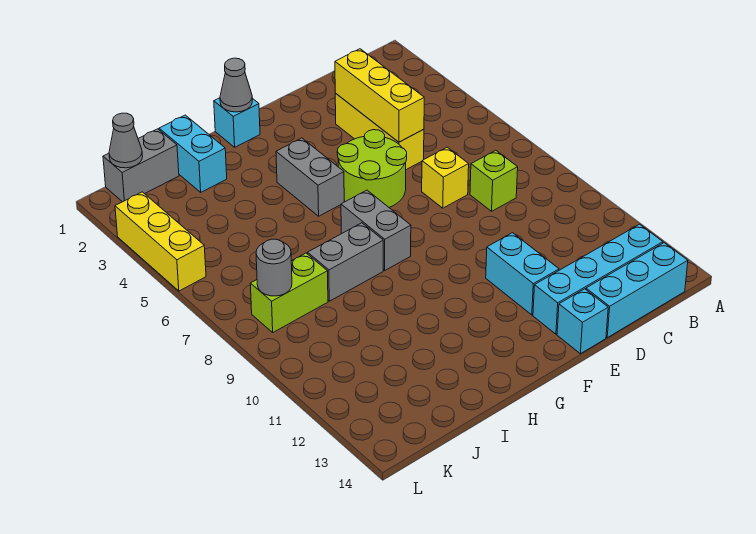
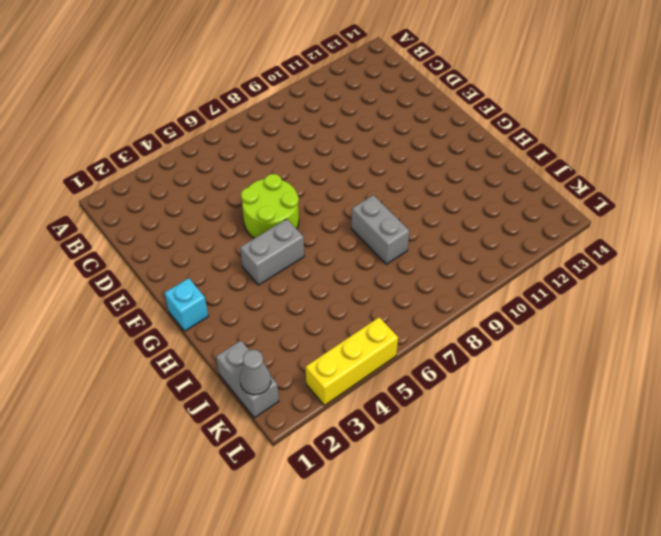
none -> cyan 1x4 brick [533,224,663,334]
none -> cyan 1x3 brick [586,243,688,338]
none -> lime 1x1 brick [470,150,518,211]

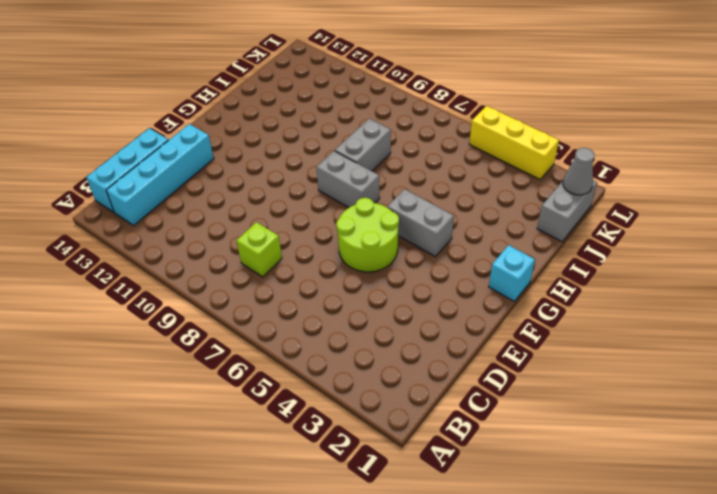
none -> yellow 1x3 brick [335,93,424,170]
none -> yellow 1x1 brick [422,147,469,208]
none -> cyan 1x2 brick [486,233,559,315]

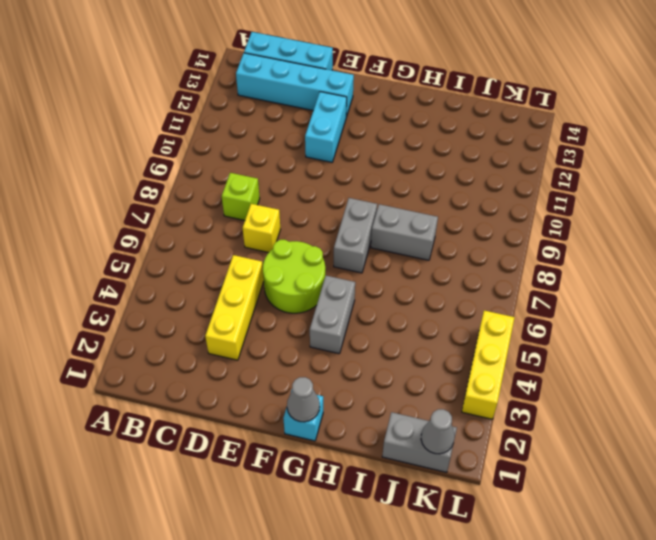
none -> cyan 1x1 brick [557,289,608,354]
none -> cyan 1x2 brick [159,115,227,192]
none -> lime 1x2 brick [250,253,328,332]

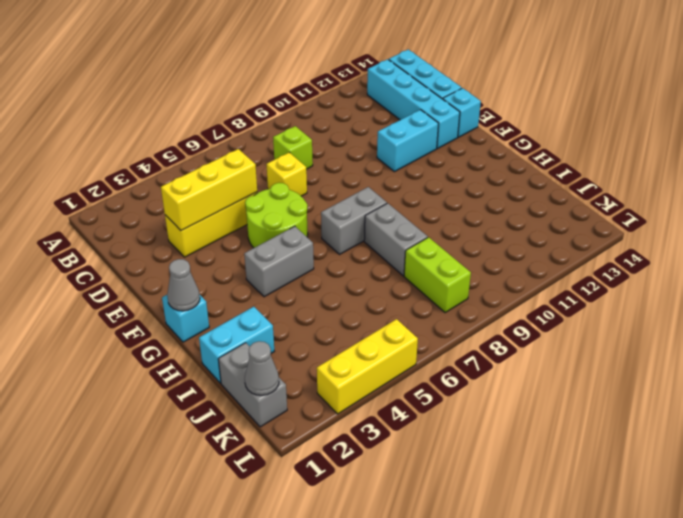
none -> grey 1x1 round brick [256,239,292,296]

